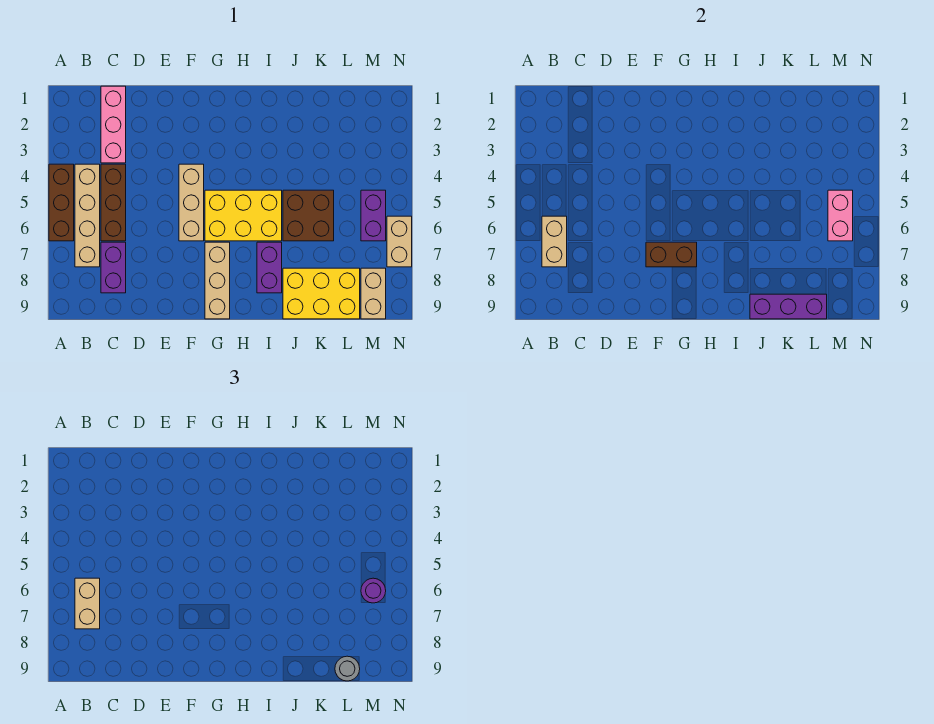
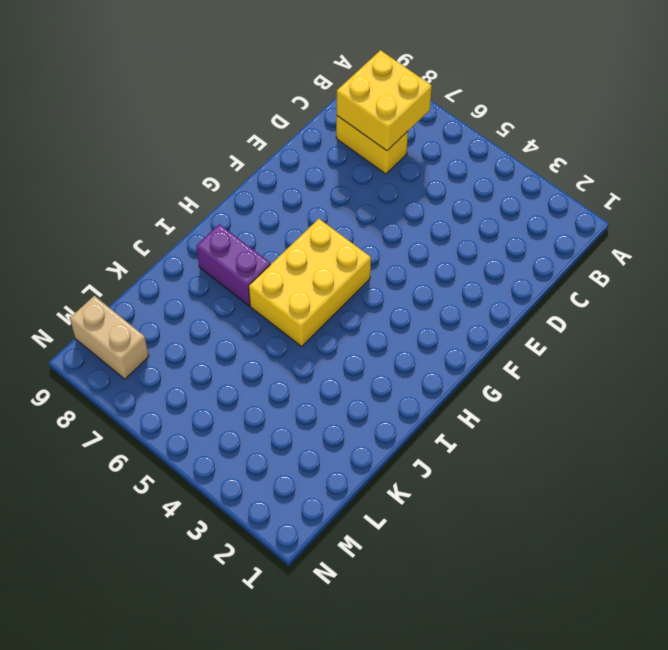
yellow 2x2 brick [337,50,432,151] -> tan 1x2 brick [542,216,567,267]
yellow 1x2 brick [336,116,408,174] -> purple 1x2 brick [101,242,126,293]
none -> brown 1x3 brick [49,164,74,241]
none -> tan 1x4 brick [75,164,100,267]
none -> pink 1x3 brick [101,86,126,163]

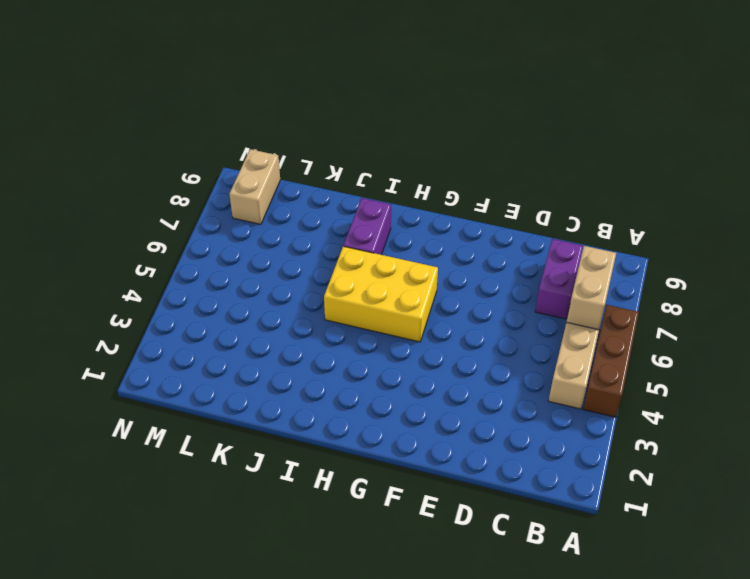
none -> pink 1x3 brick [101,86,126,163]
none -> brown 1x3 brick [101,164,126,241]
none -> tan 1x3 brick [179,164,204,241]

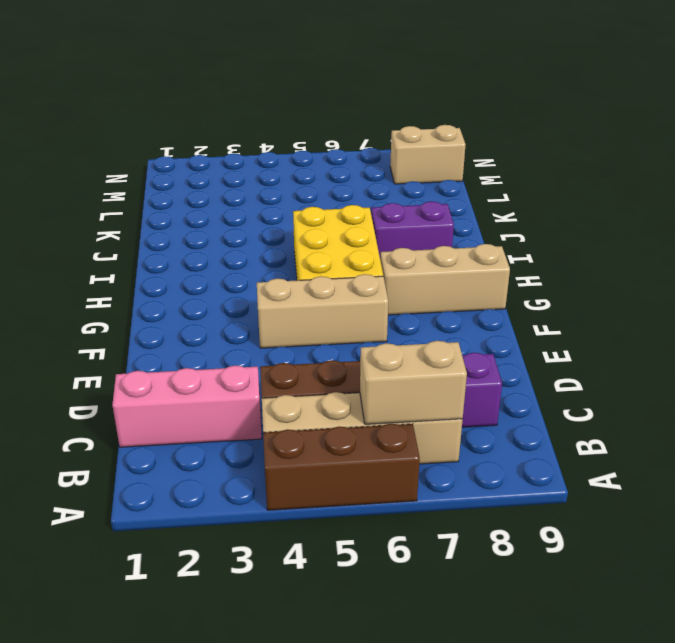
none -> brown 2x2 brick [283,190,334,241]
none -> yellow 2x3 brick [283,268,360,319]
none -> purple 1x2 brick [361,190,386,241]

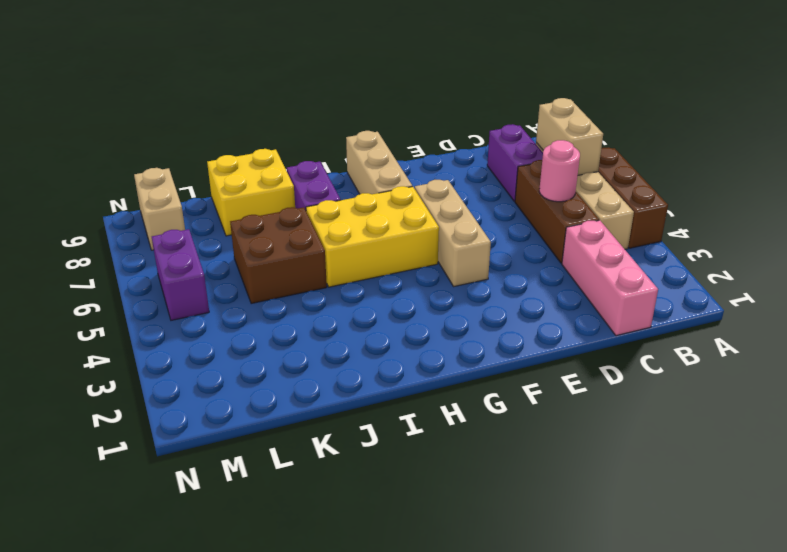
pink 1x1 round brick [539,140,580,202] -> none
yellow 2x2 brick [207,149,295,236] -> yellow 2x3 brick [283,268,360,319]
none -> tan 1x2 brick [387,216,412,267]
none -> brown 1x2 brick [646,242,697,267]
none -> purple 1x3 brick [750,294,827,319]

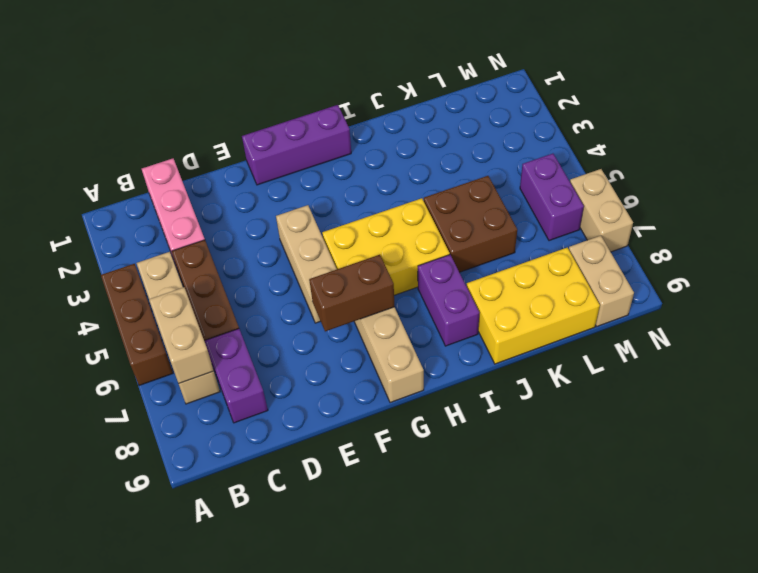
purple 1x3 brick [242,105,351,185] -> purple 1x3 brick moved to [750,294,827,319]
none -> pink 1x2 brick [828,190,853,241]
none -> tan 1x2 brick [75,578,100,629]
none -> grey 1x1 round brick [335,656,360,681]

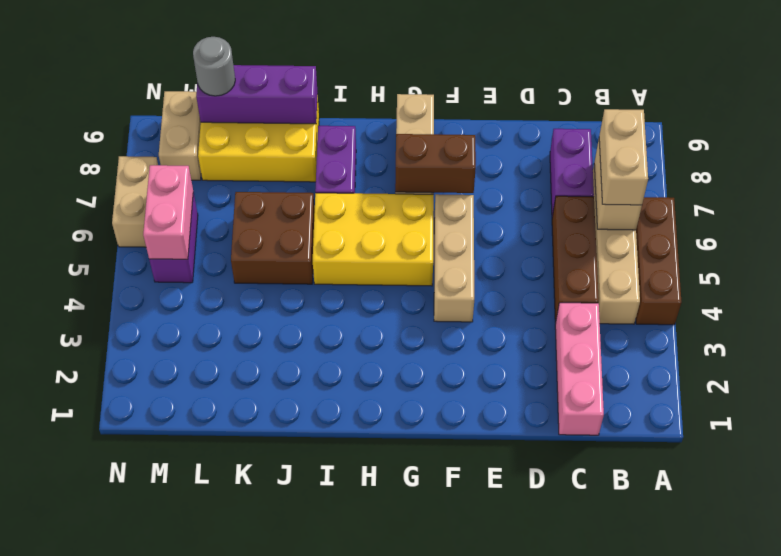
none -> purple 1x1 round brick [361,578,386,603]

